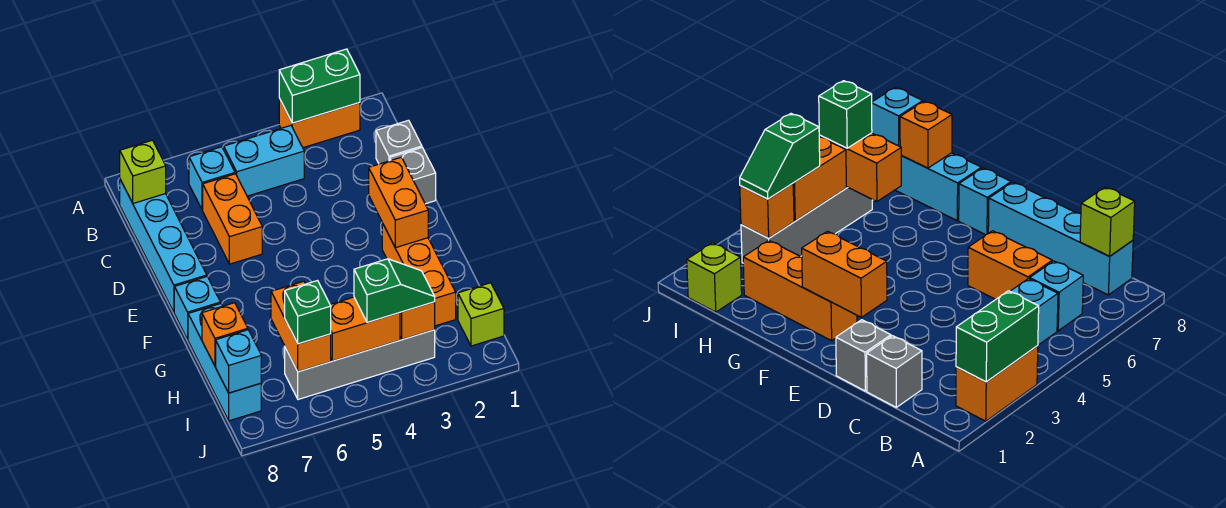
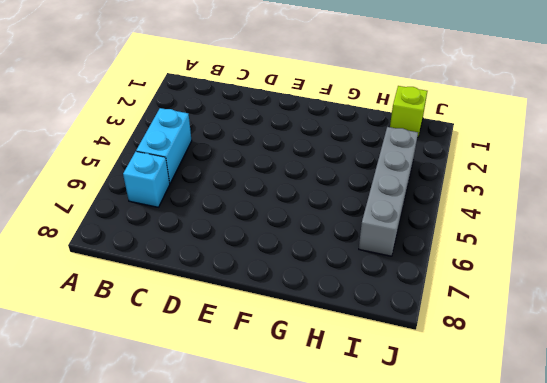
none -> orange 1x2 brick [279,98,360,148]
none -> cyan 1x4 brick [120,180,207,312]
none -> grey 1x1 brick [376,120,422,164]

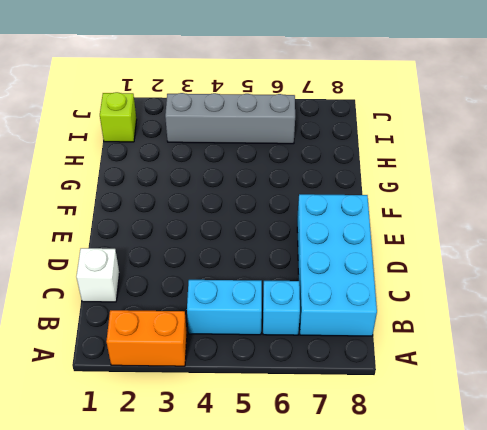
cyan 2x4 brick [297,194,377,336] -> cyan 1x4 brick [120,180,207,312]
white 1x1 brick [76,248,119,302] -> grey 1x1 brick [376,120,422,164]
none -> orange 1x2 brick [203,174,262,264]
none -> grey 1x1 brick [390,148,436,204]
none -> orange 1x3 brick [382,223,456,326]

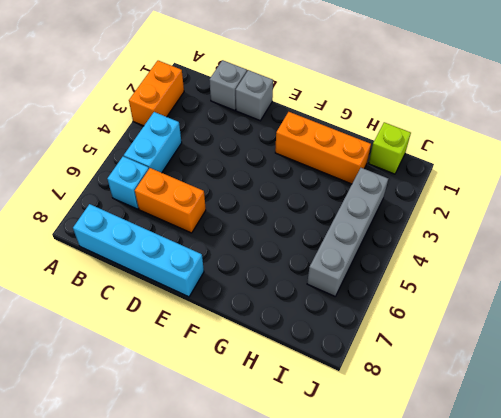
none -> cyan 1x1 brick [174,277,220,339]
none -> cyan 1x3 brick [188,303,261,421]
none -> green 1x2 brick [279,49,360,123]

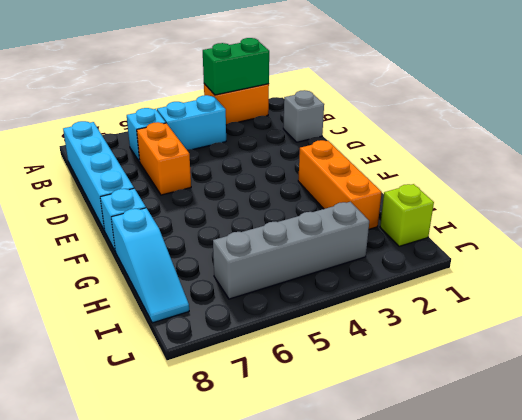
cyan 1x3 slope [111,208,189,323] -> cyan 1x3 brick [188,303,261,421]
none -> grey 1x1 brick [390,148,436,204]
none -> lime 1x1 brick [120,140,166,203]
none -> orange 1x2 brick [369,157,428,248]

